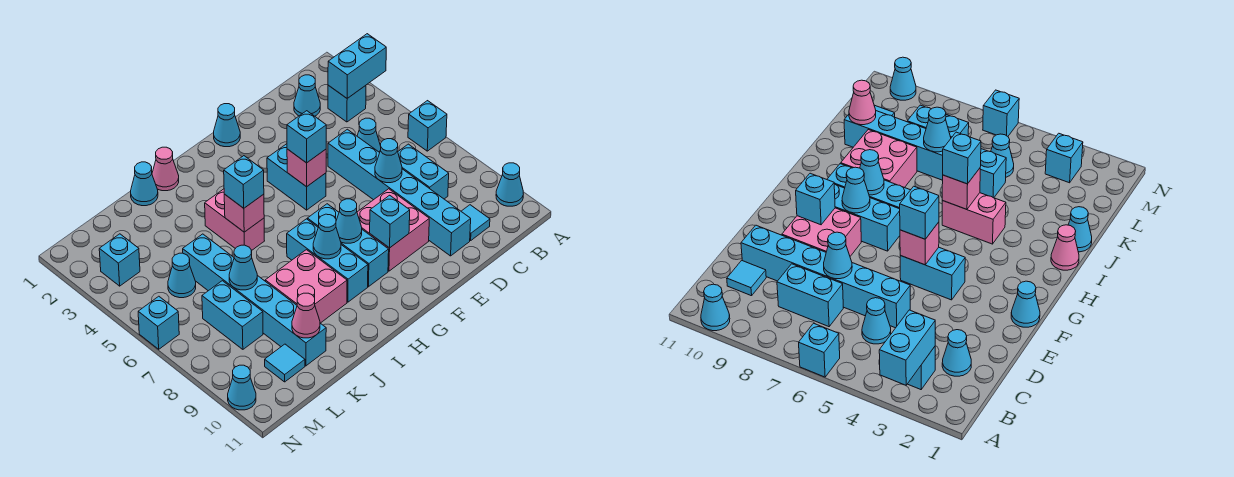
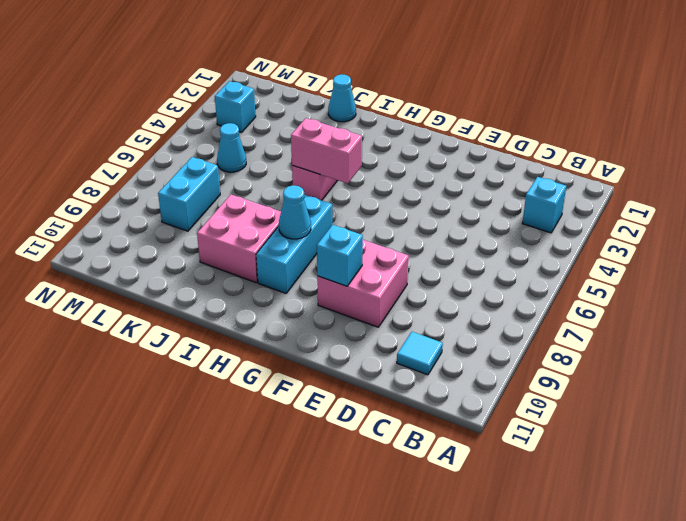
pink 1x2 brick [291,118,362,183] -> pink 1x1 brick [224,194,264,232]
none -> cyan 1x1 brick [408,101,447,151]
none -> cyan 1x1 cone [496,163,523,206]
none -> cyan 1x1 cone [294,75,320,116]
none -> cyan 1x1 cone [357,118,381,152]

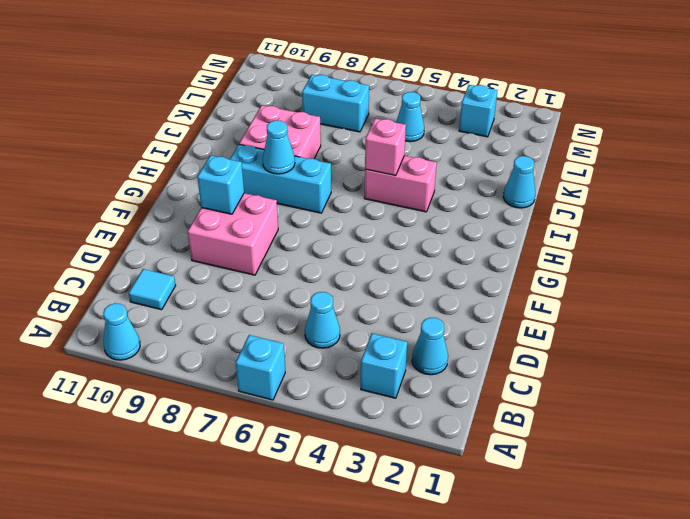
none -> cyan 1x2 brick [398,144,449,199]
none -> cyan 1x6 brick [328,129,471,256]
none -> cyan 1x1 cone [214,104,240,147]
none -> cyan 1x2 brick [267,144,326,210]

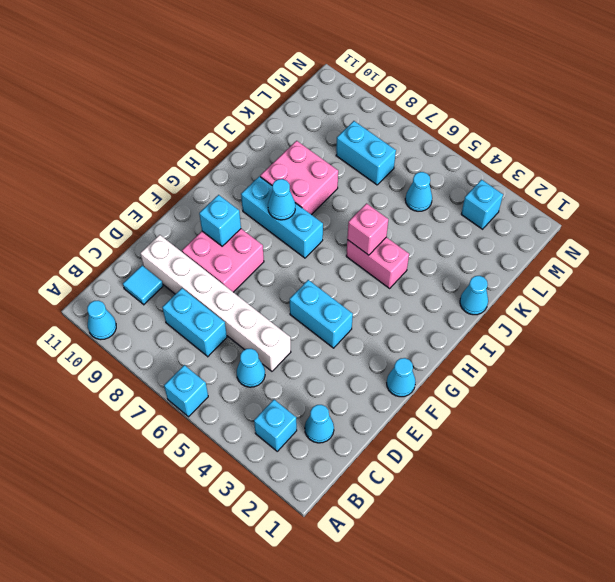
white 1x6 brick [140,235,291,371] -> cyan 1x6 brick [328,129,471,256]
none -> cyan 1x3 brick [308,204,389,287]
none -> pink 1x1 cone [152,147,179,191]
none -> cyan 1x6 brick [183,234,326,366]
none -> cyan 1x1 tile [265,344,305,382]

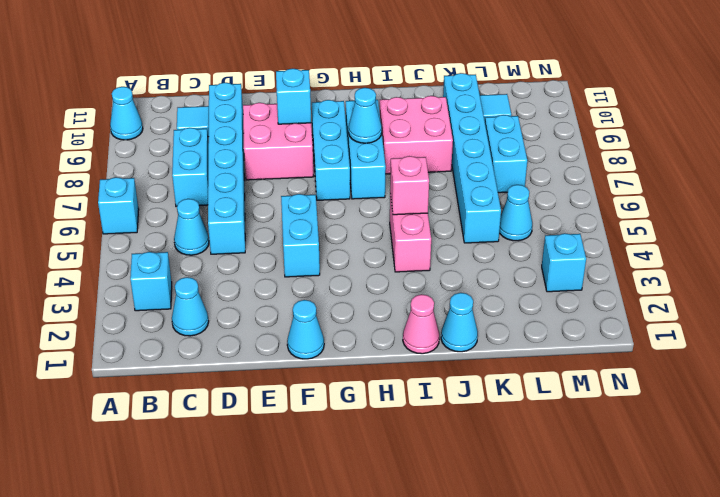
none -> cyan 1x1 brick [138,296,179,349]
none -> cyan 1x1 cone [228,365,256,410]
none -> cyan 1x2 brick [328,34,386,98]
none -> cyan 1x1 cone [375,139,402,183]

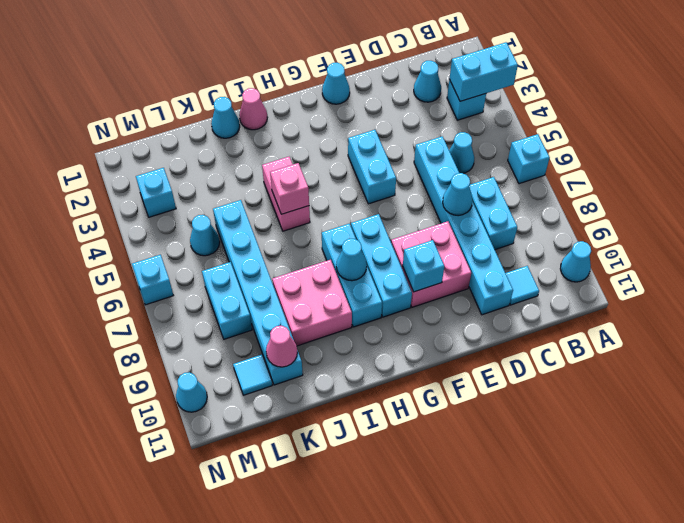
none -> pink 1x1 brick [287,149,326,187]
none -> cyan 1x1 cone [336,199,362,243]
none -> cyan 1x1 cone [229,245,257,290]
none -> cyan 1x1 brick [287,111,326,163]

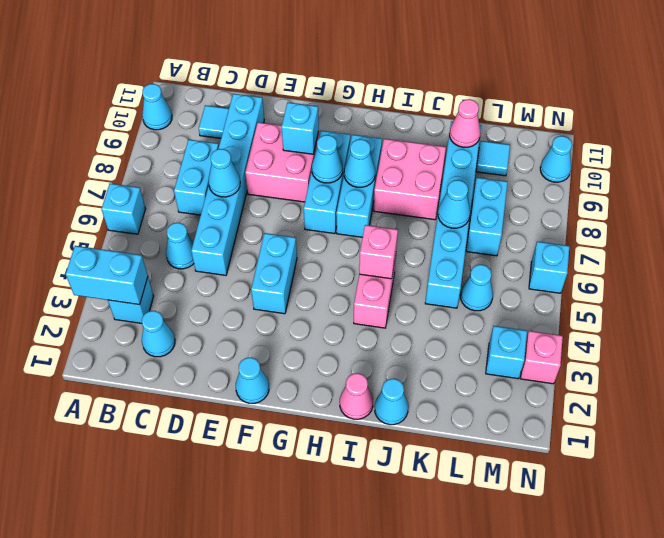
pink 1x1 brick [521,331,563,384] -> pink 1x1 brick moved to [287,149,326,187]
none -> cyan 1x1 brick [287,111,326,163]
none -> cyan 1x1 brick [224,156,264,208]

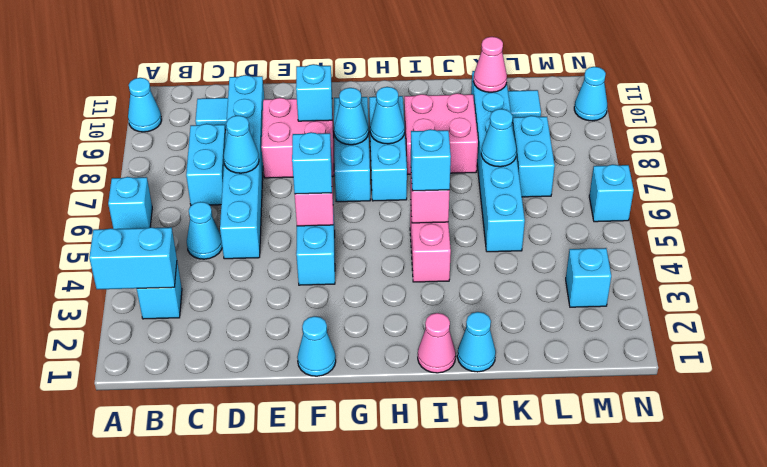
none -> cyan 1x1 cone [294,75,320,116]
none -> cyan 1x1 cone [168,253,196,298]

